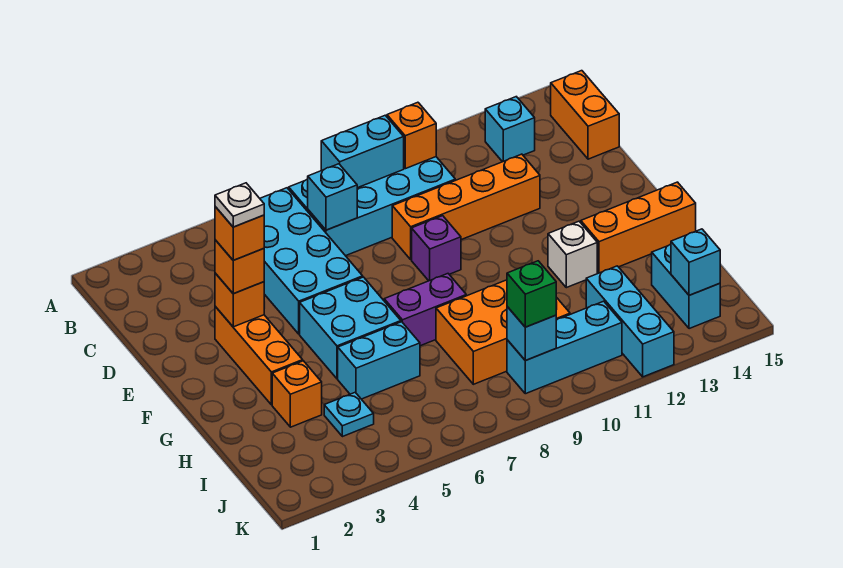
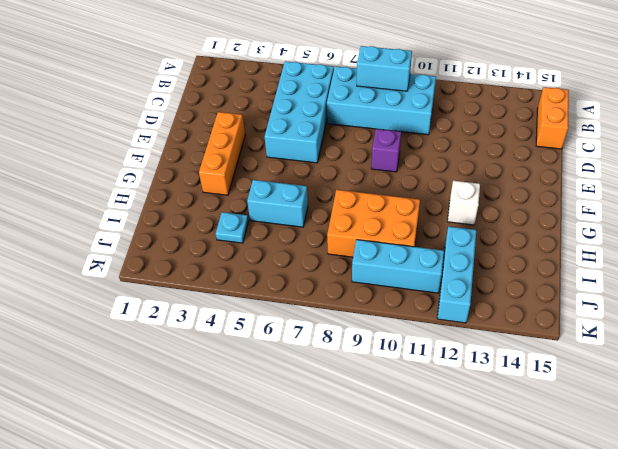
none -> cyan 1x1 brick [485,97,535,162]
none -> orange 1x4 brick [392,154,540,260]
none -> cyan 2x2 brick [300,277,401,379]

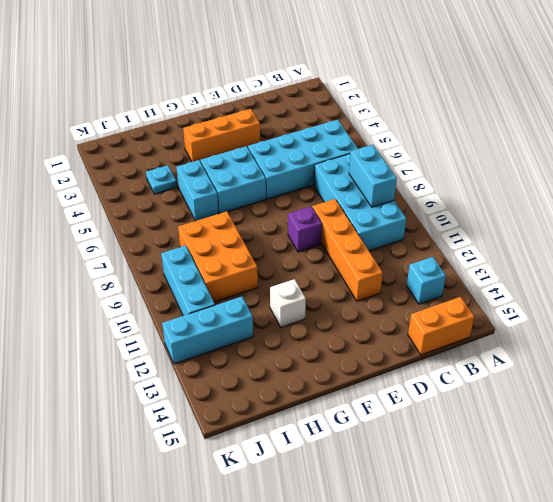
none -> purple 1x2 brick [384,274,466,346]
none -> orange 1x3 brick [581,182,696,273]
none -> orange 1x1 brick [272,361,322,427]

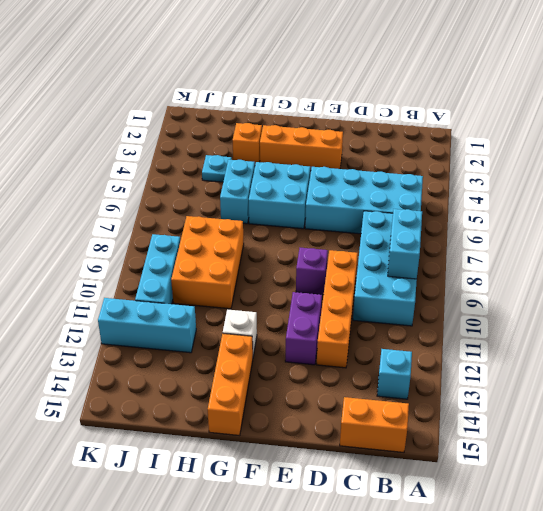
purple 1x2 brick [285,292,322,365] -> purple 1x2 brick moved to [384,274,466,346]
none -> cyan 1x2 brick [652,244,720,329]
none -> orange 1x1 brick [387,102,436,169]
none -> cyan 1x1 brick [308,164,357,230]

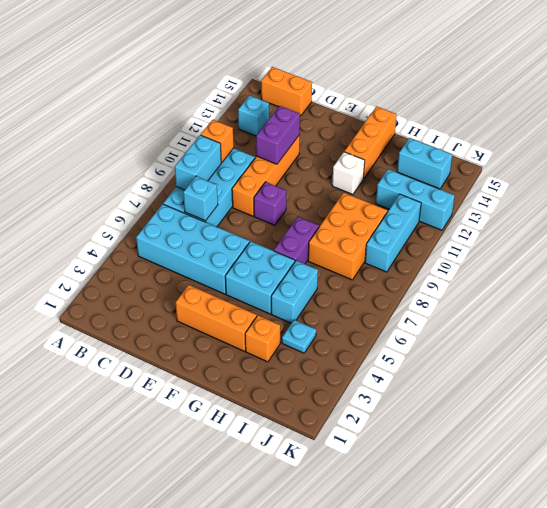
purple 1x2 brick [256,106,300,164] -> none
none -> orange 1x1 brick [215,273,264,327]
none -> cyan 1x1 brick [507,307,556,361]
none -> cyan 1x1 brick [671,229,720,295]

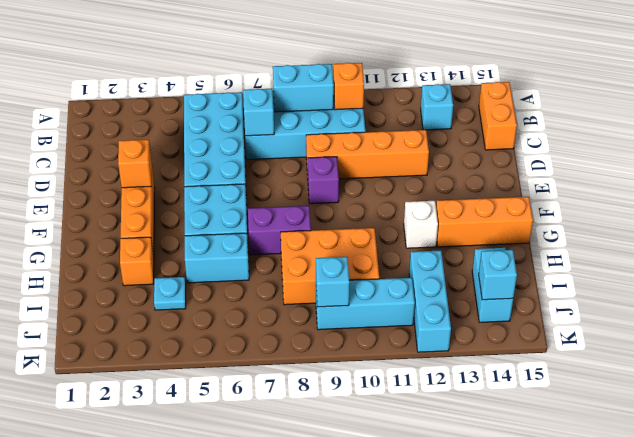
none -> orange 1x1 brick [215,240,264,294]
none -> green 1x1 brick [507,261,556,327]
none -> orange 1x1 brick [215,207,264,260]

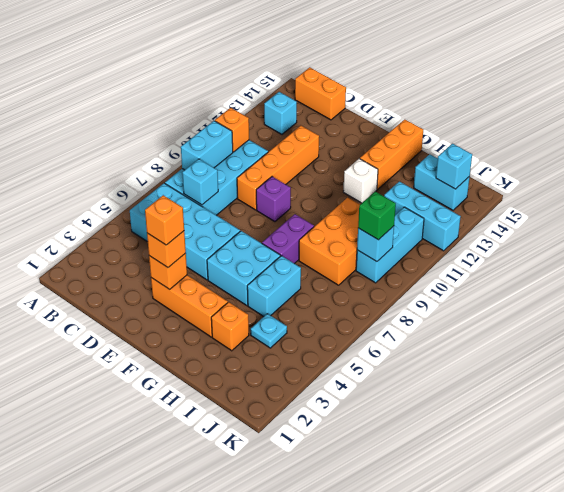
none -> white 1x1 plate [215,183,264,227]

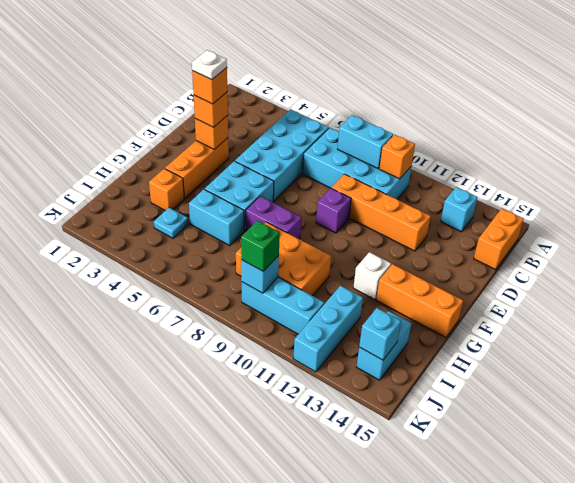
none -> cyan 1x1 brick [308,164,357,230]

